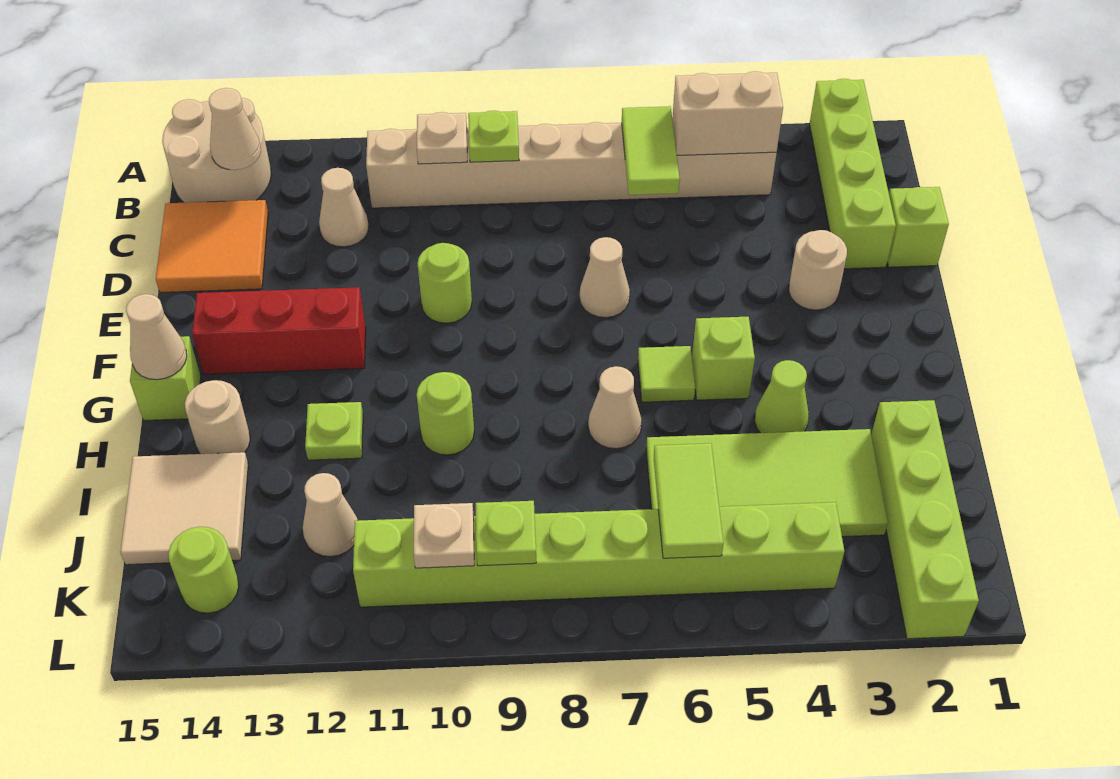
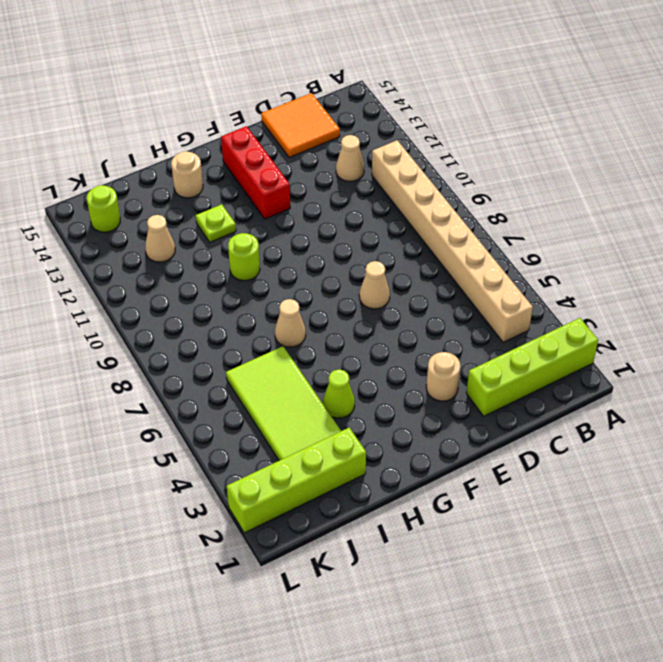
none -> tan 2x2 round brick [162,98,271,203]
none -> lime 1x1 brick [887,187,949,267]
none -> lime 1x1 round brick [417,243,472,323]
none -> lime 1x1 brick [692,317,755,400]

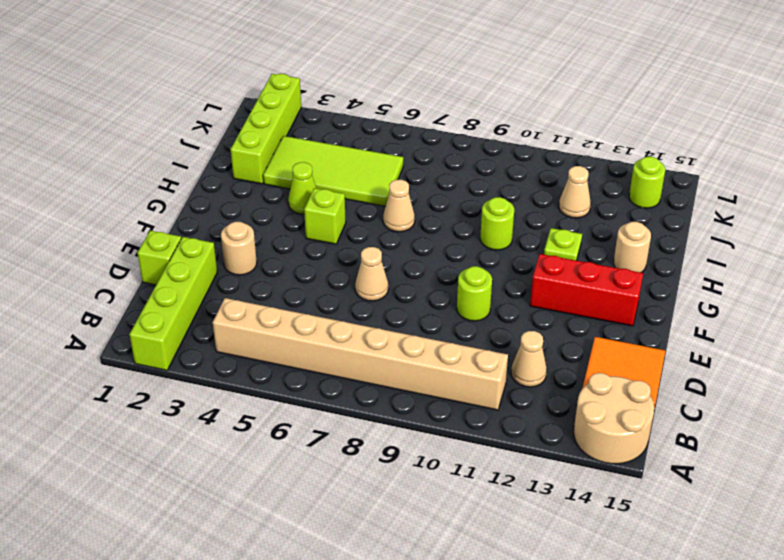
none -> lime 1x1 tile [638,346,695,402]
none -> lime 1x1 brick [130,336,201,420]
none -> tan 2x2 tile [120,452,248,565]
none -> lime 1x8 brick [353,502,844,607]

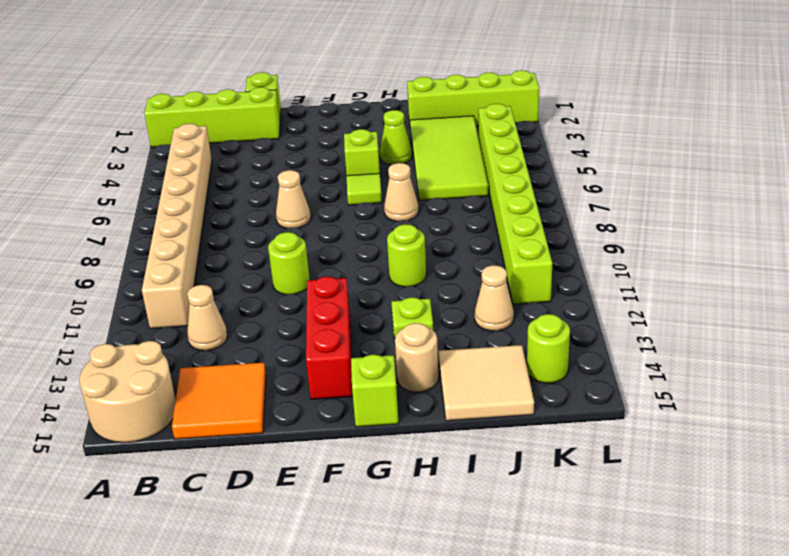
none -> tan 1x1 round brick [789,230,847,310]
none -> tan 1x2 brick [672,71,783,155]
none -> lime 1x2 tile [622,106,680,195]
none -> lime 1x1 plate [468,111,519,162]

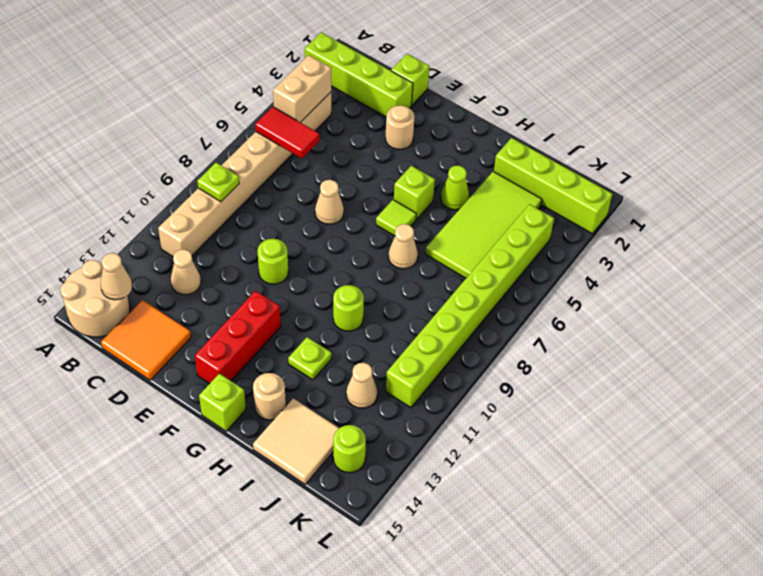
red 1x2 tile [255,107,319,159] -> lime 1x2 tile [622,106,680,195]
none -> tan 1x1 plate [417,112,467,164]
none -> tan 1x1 cone [126,294,187,380]
none -> lime 1x2 tile [654,443,724,558]
none -> lime 1x1 plate [475,501,536,566]

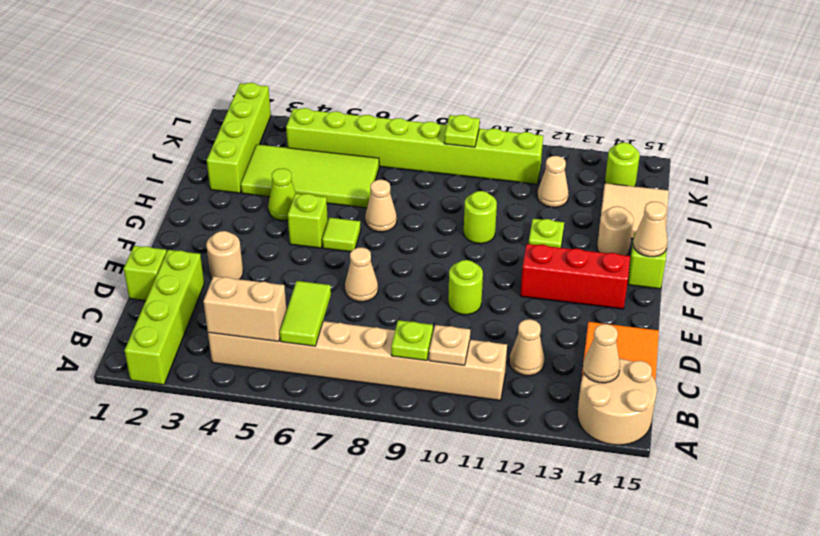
none -> lime 1x2 tile [654,443,724,558]
none -> tan 1x1 plate [414,503,474,568]

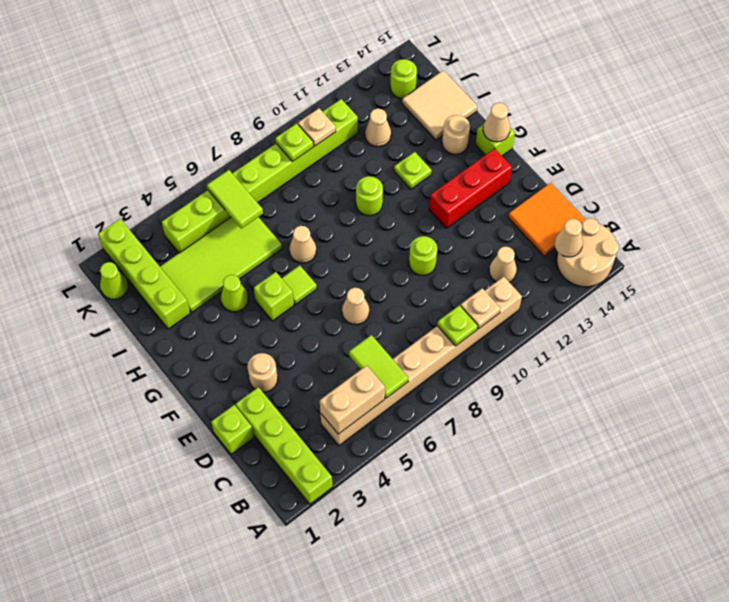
lime 1x1 cone [100,262,128,299] -> none

